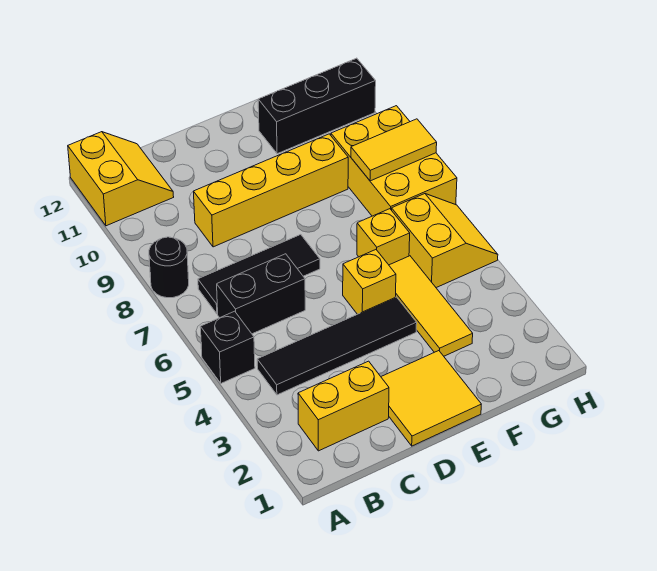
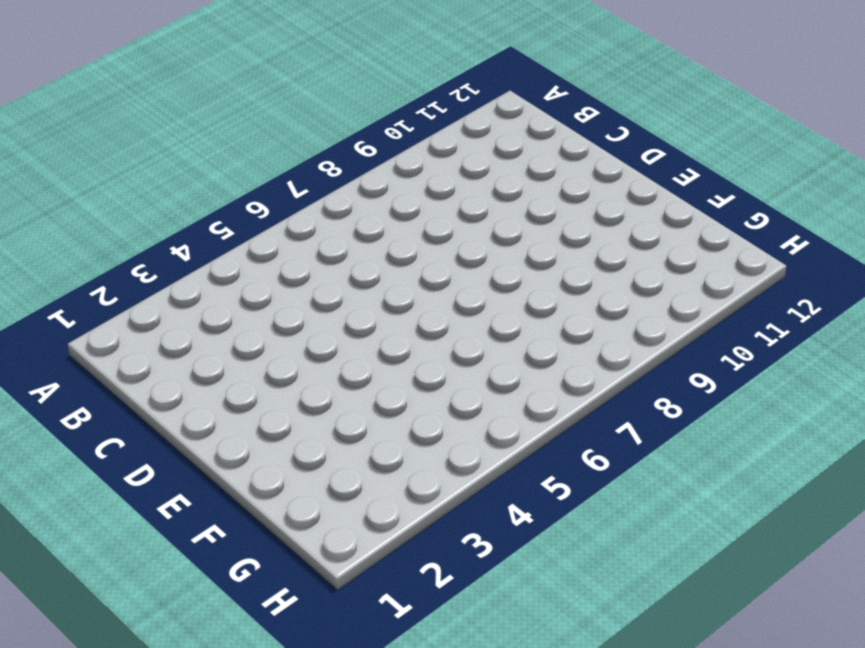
none -> black 1x1 brick [200,311,255,383]
none -> black 1x1 round brick [149,237,189,298]
none -> yellow 2x2 slope [68,132,174,226]

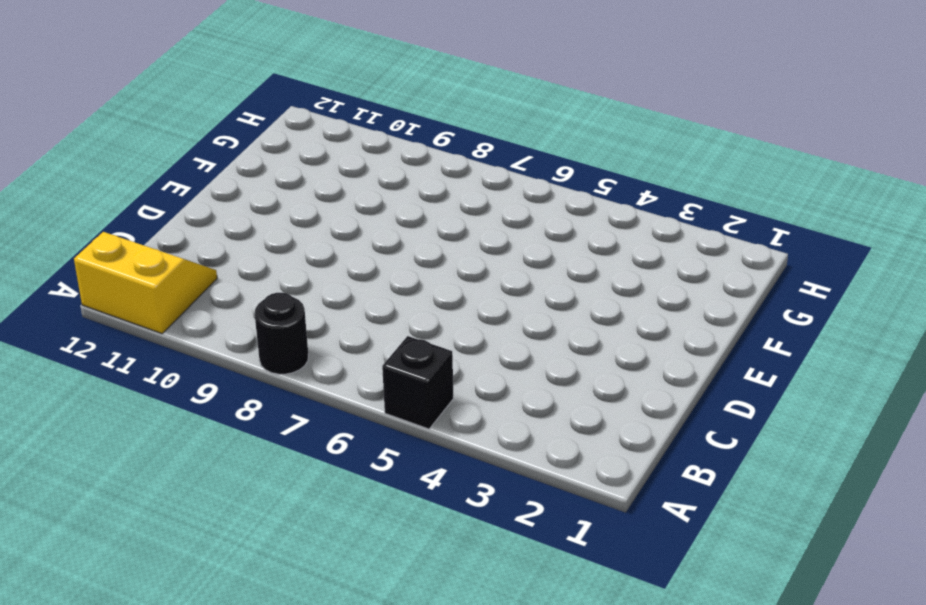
none -> yellow 1x2 brick [298,361,389,451]
none -> black 1x4 tile [257,297,417,395]
none -> black 1x2 brick [217,254,305,334]

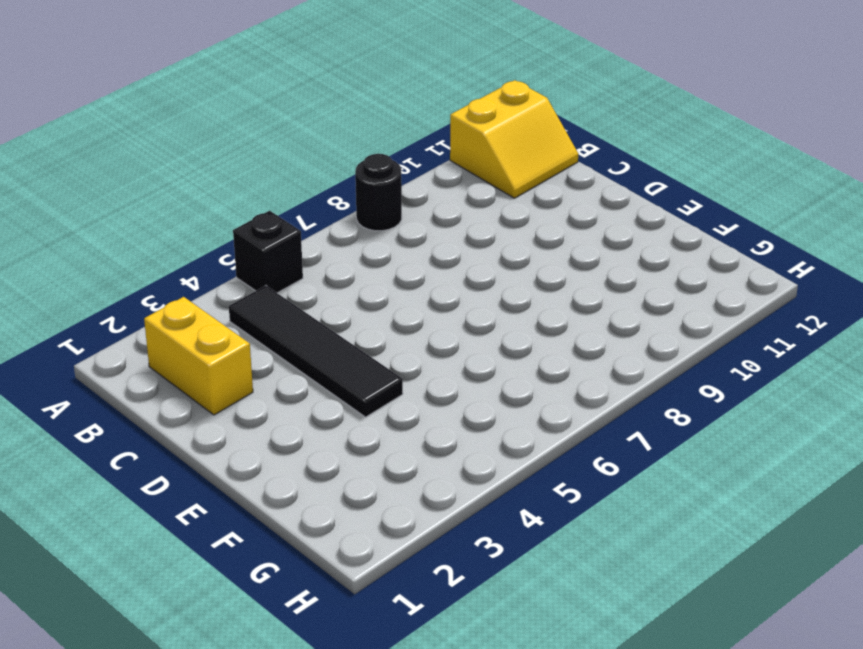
none -> black 1x2 brick [217,254,305,334]
none -> black 1x3 tile [198,235,320,314]
none -> yellow 1x4 brick [193,134,348,247]

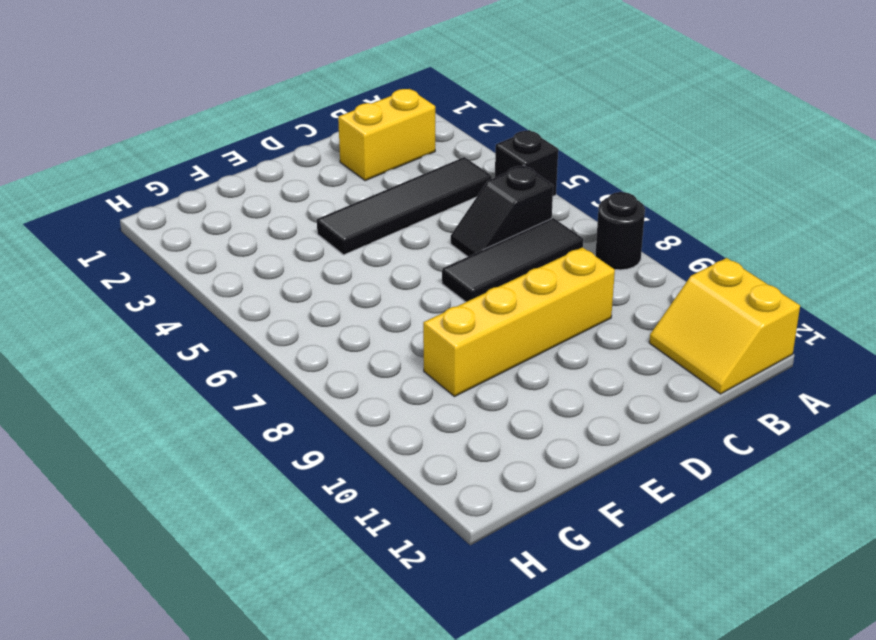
black 1x2 slope [451,165,553,257] -> black 1x2 brick [217,254,305,334]
none -> yellow 2x2 tile [381,351,481,446]
none -> yellow 1x1 brick [343,250,396,314]
none -> yellow 1x3 tile [389,256,473,356]

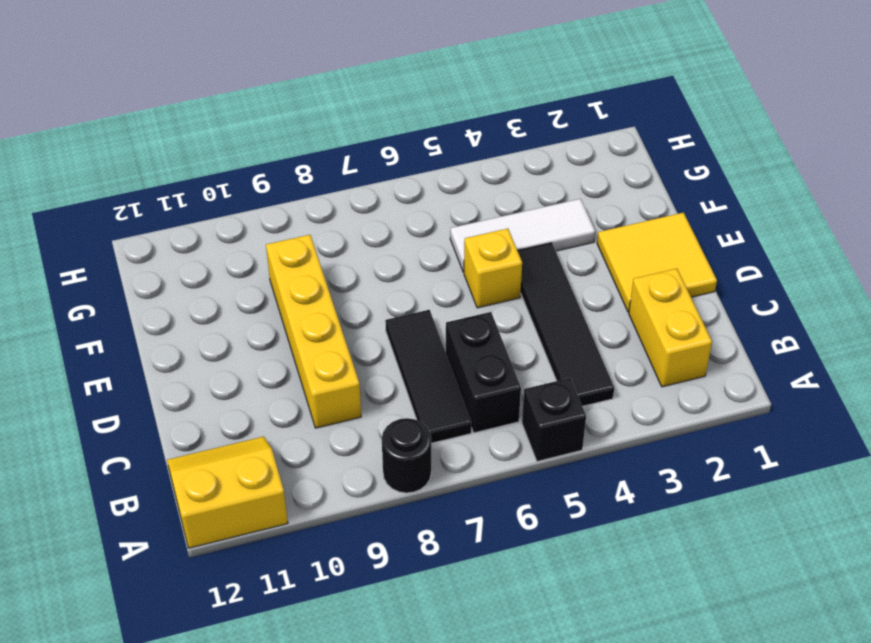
white 1x3 tile [450,199,595,272] -> yellow 1x3 tile [389,256,473,356]
none -> yellow 1x1 brick [357,209,410,265]
none -> black 1x3 brick [258,58,376,154]
none -> yellow 2x2 slope [392,194,498,288]

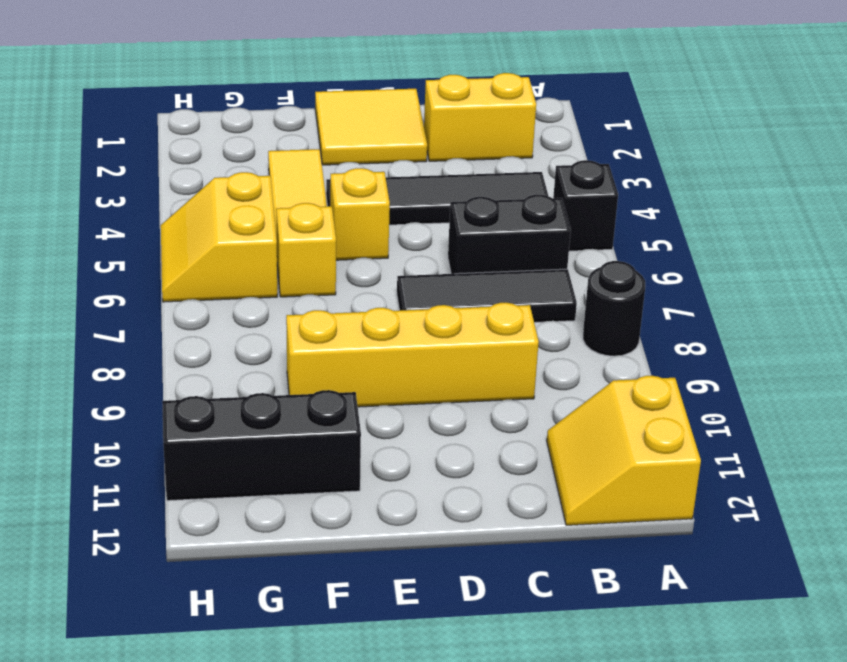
none -> yellow 2x3 brick [331,106,457,216]
none -> yellow 1x2 tile [351,119,437,181]

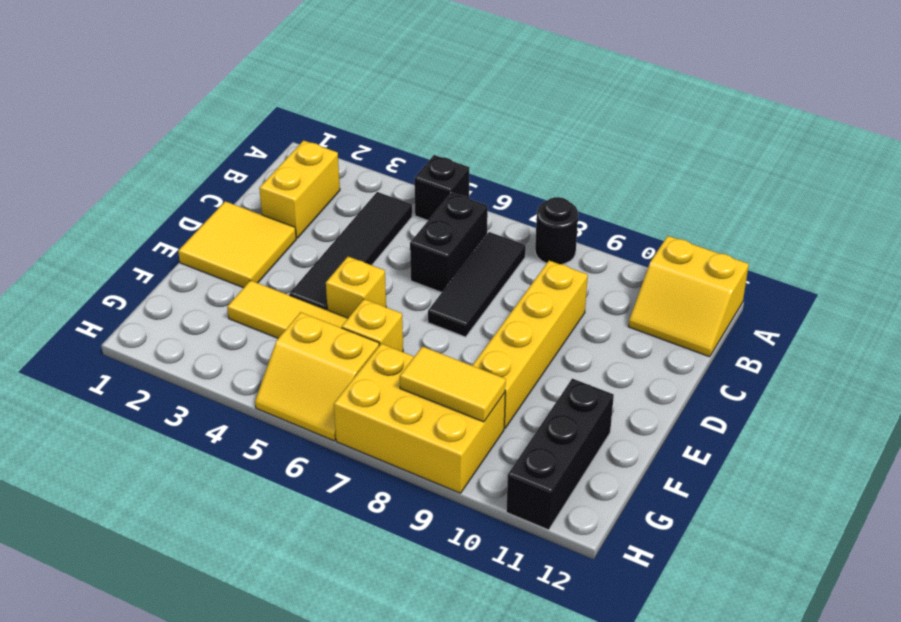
yellow 1x2 tile [400,346,506,422] -> yellow 1x2 tile turned to [351,119,437,181]

